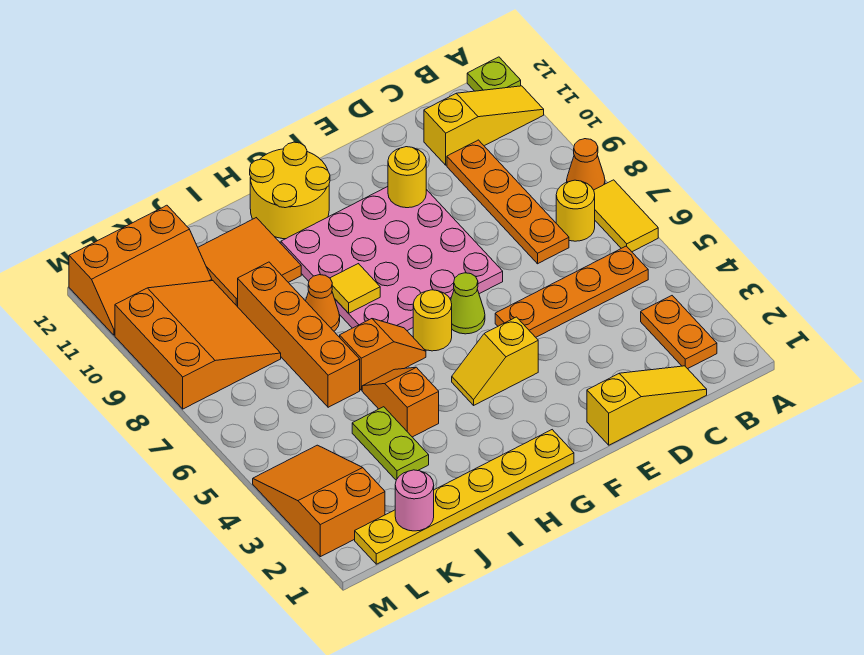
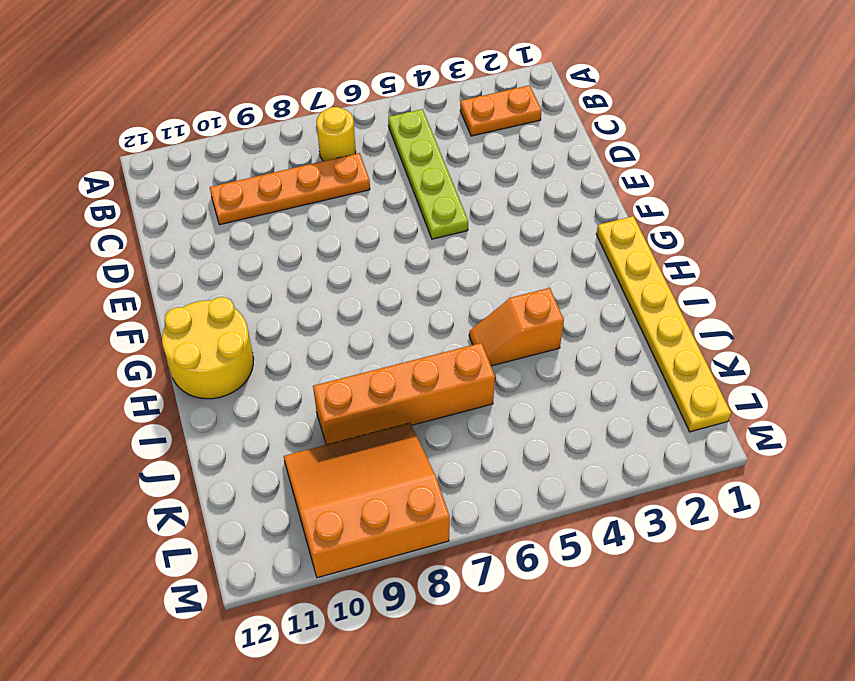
lime 1x4 plate [388,109,468,239] -> orange 1x4 plate [495,246,648,337]
none -> yellow 1x2 tile [594,180,658,252]
none -> orange 1x1 cone [567,139,605,190]
none -> yellow 1x3 slope [424,86,544,165]

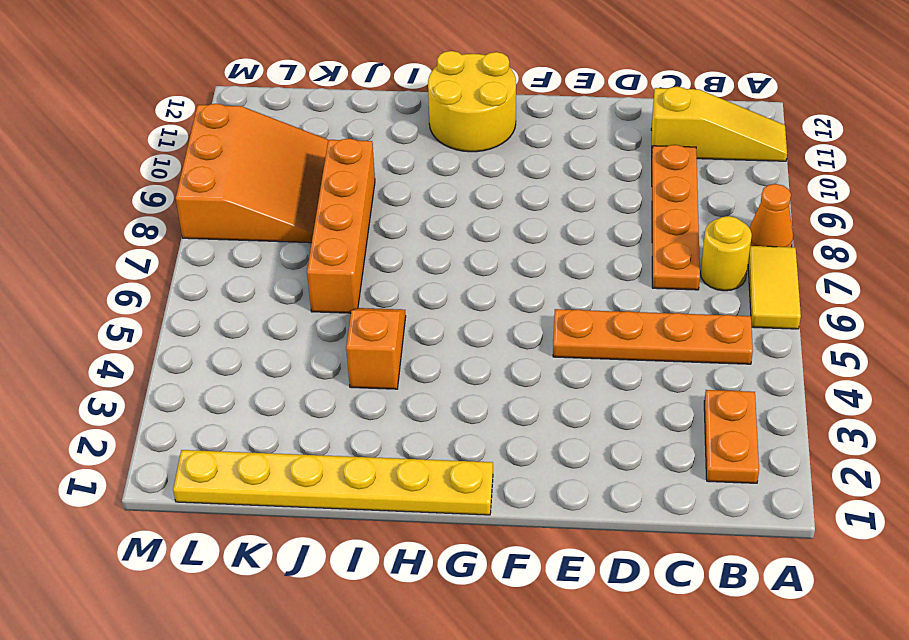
none -> lime 1x1 plate [467,57,521,91]
none -> yellow 1x3 slope [587,366,707,445]
none -> pink 4x4 plate [281,187,503,331]

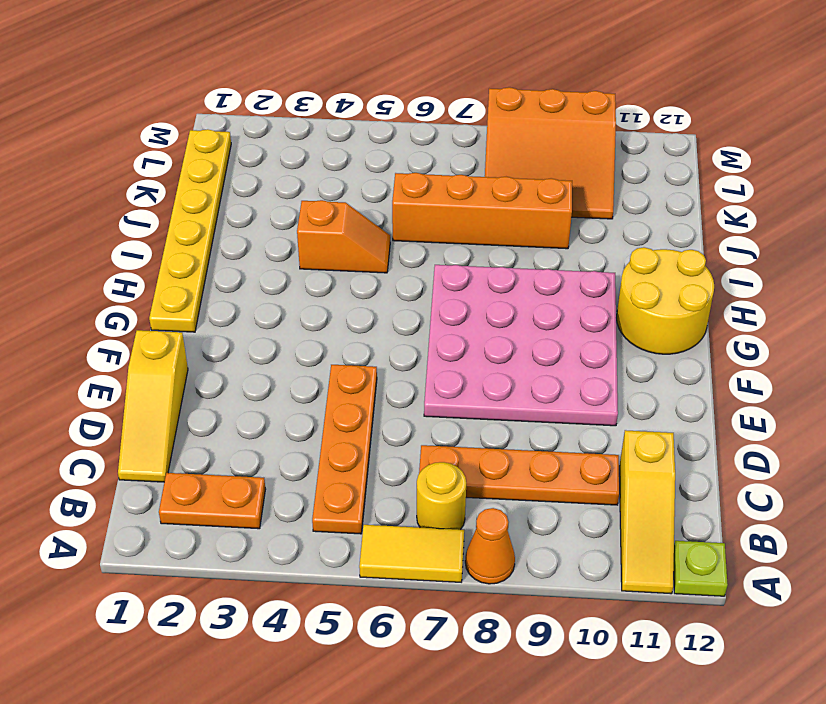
none -> yellow 1x2 slope [452,317,538,405]
none -> lime 1x1 cone [451,273,485,334]
none -> yellow 1x1 round brick [413,290,452,351]

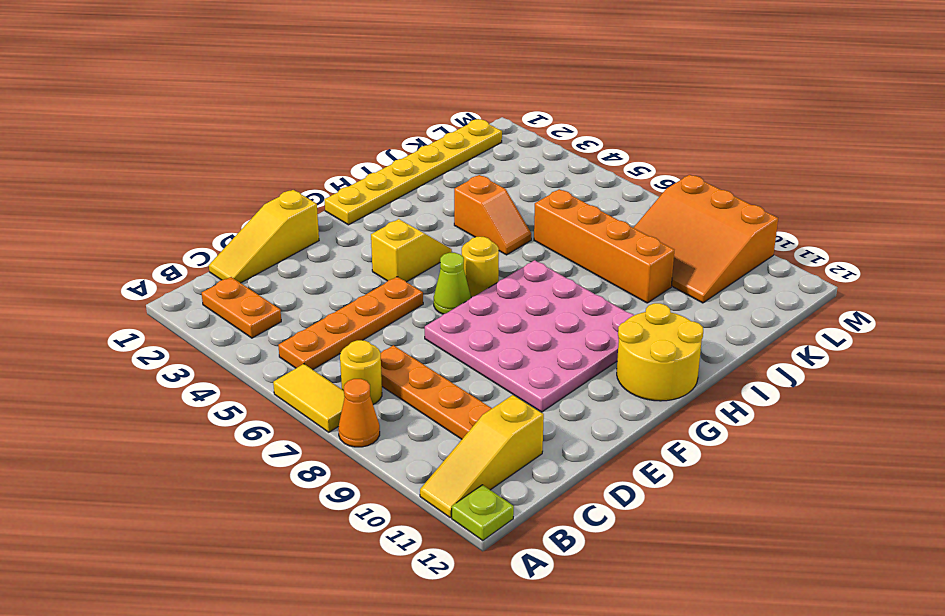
none -> orange 1x2 slope [340,319,426,390]
none -> orange 1x1 cone [306,275,340,331]
none -> orange 2x2 tile [198,218,301,307]

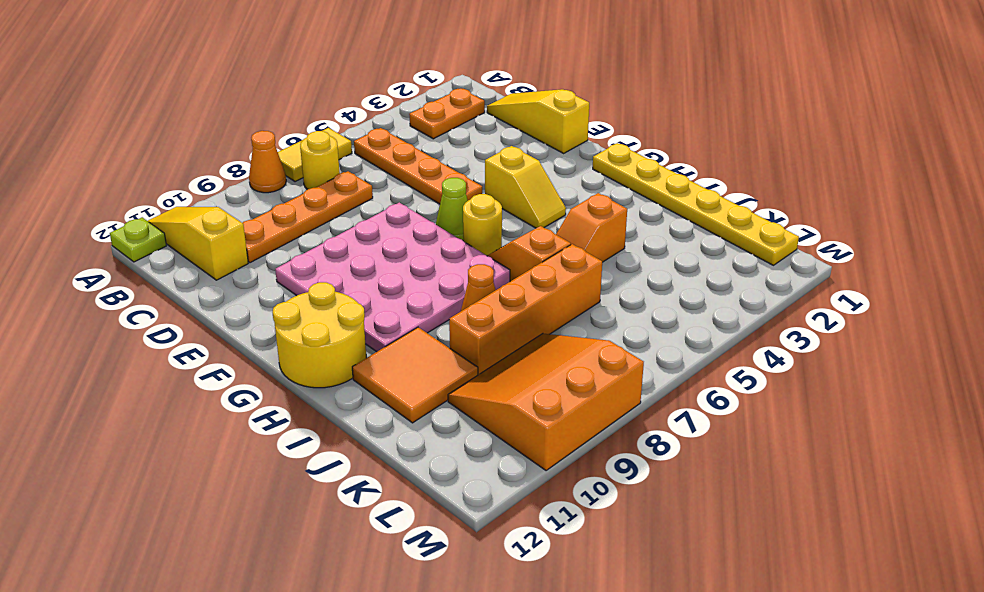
none -> lime 1x2 plate [352,407,429,480]
none -> orange 2x3 slope [69,205,212,335]
none -> orange 2x3 slope [253,445,385,557]

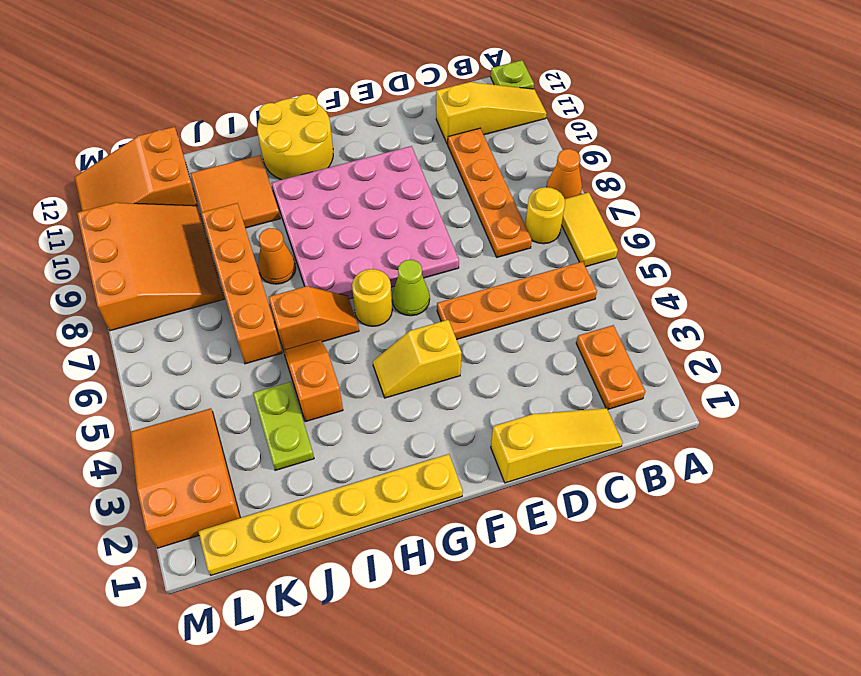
orange 2x3 slope [75,127,198,211] -> orange 2x3 slope turned to [69,205,212,335]
none -> yellow 1x1 round brick [388,147,426,208]
none -> yellow 1x1 tile [330,264,380,313]
none -> pink 1x1 round brick [395,470,434,531]

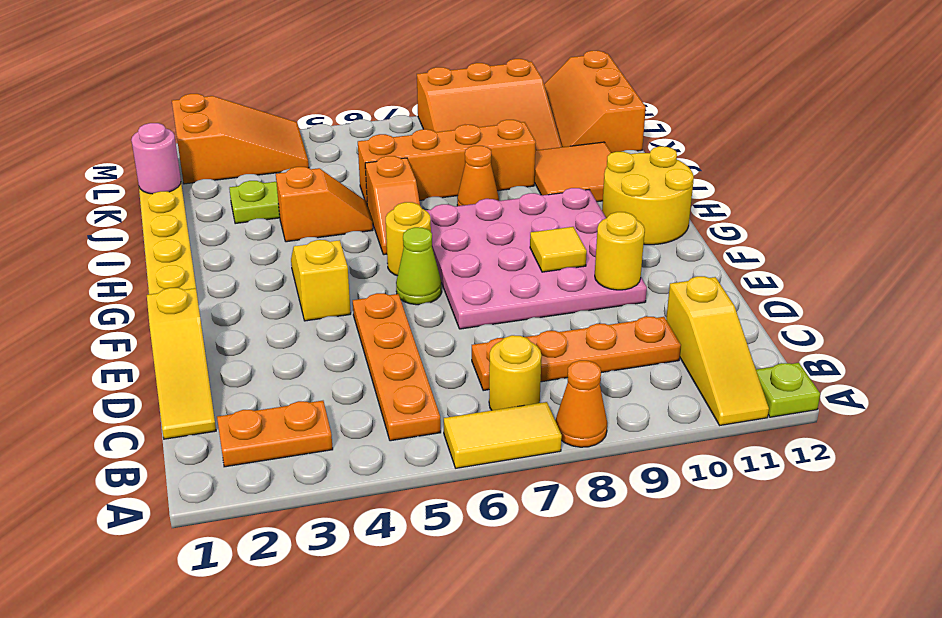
yellow 1x1 tile [530,227,587,272] -> yellow 1x1 tile moved to [330,264,380,313]

